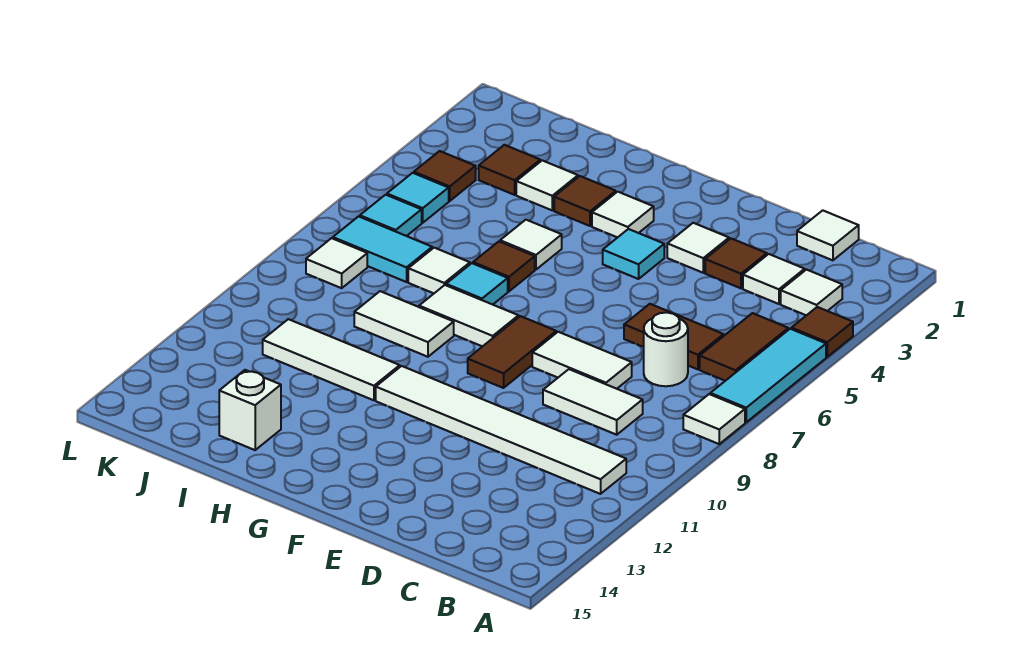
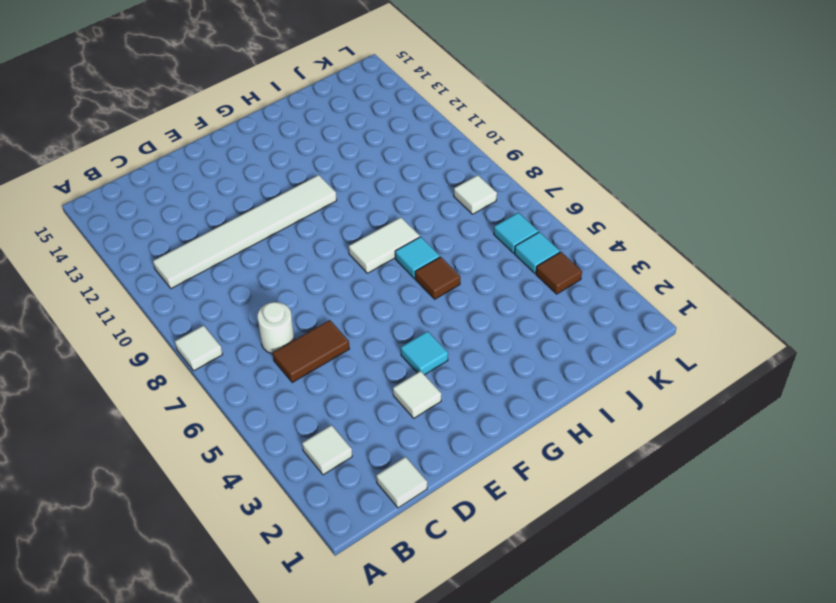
none -> brown 1x1 tile [791,307,853,357]
none -> cyan 1x3 tile [710,329,826,422]
none -> brown 1x2 tile [700,313,788,381]
none -> white 1x1 tile [743,254,805,304]

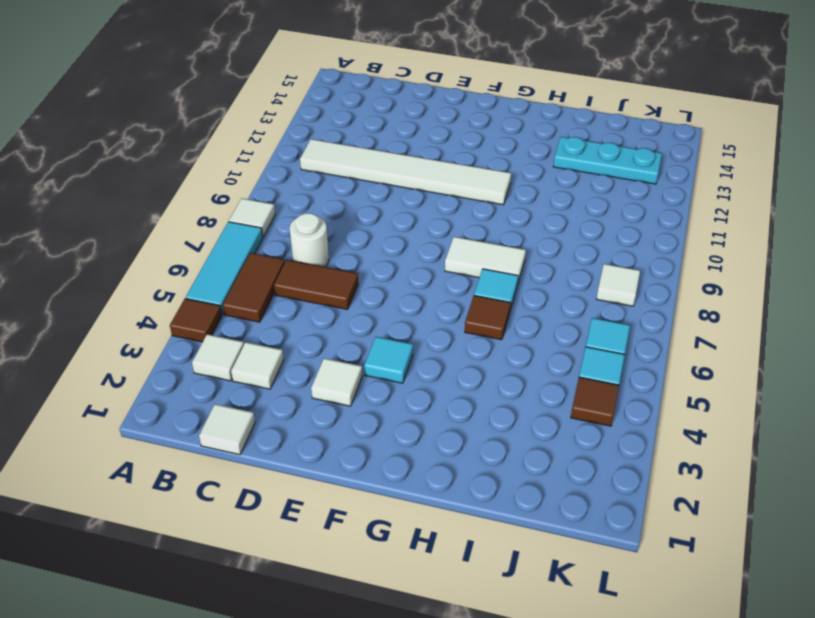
cyan 1x3 plate [553,137,662,184] -> none
none -> white 1x2 tile [543,369,643,435]
none -> brown 1x1 tile [705,239,767,288]
none -> white 1x2 tile [532,332,632,389]
none -> brown 1x2 tile [468,316,556,388]

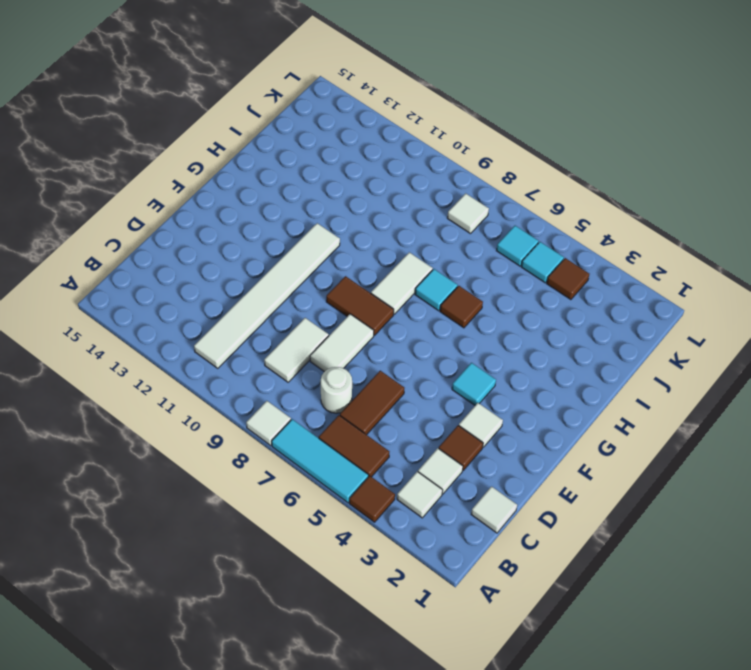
none -> white 1x1 tile [592,192,654,238]
none -> brown 1x1 tile [554,176,616,226]
none -> white 1x1 tile [500,220,562,270]
none -> white 1x2 tile [354,291,454,357]

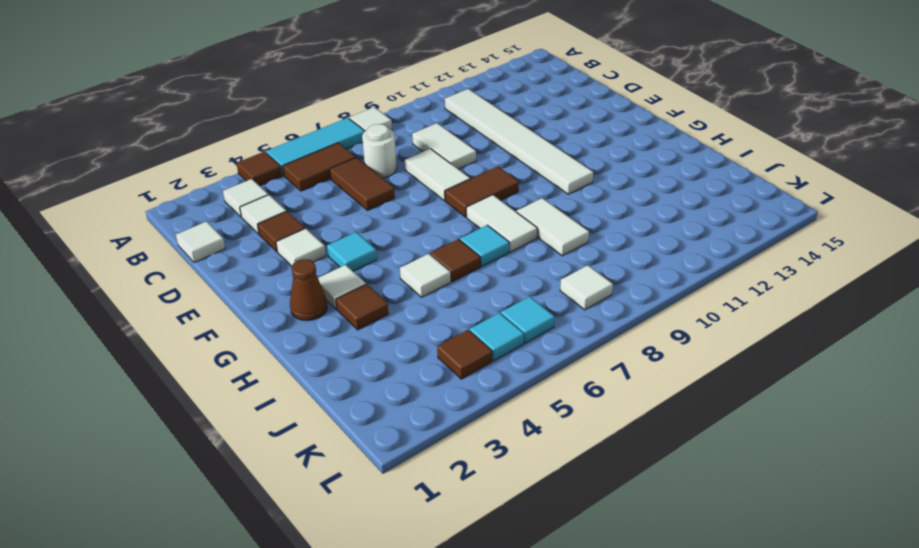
brown 1x1 cone [290,259,327,321] -> none
none -> white 1x3 tile [263,319,400,400]
none -> white 1x1 tile [516,160,578,210]
none -> white 1x1 tile [408,248,470,293]
none -> white 1x1 brick [219,370,281,450]

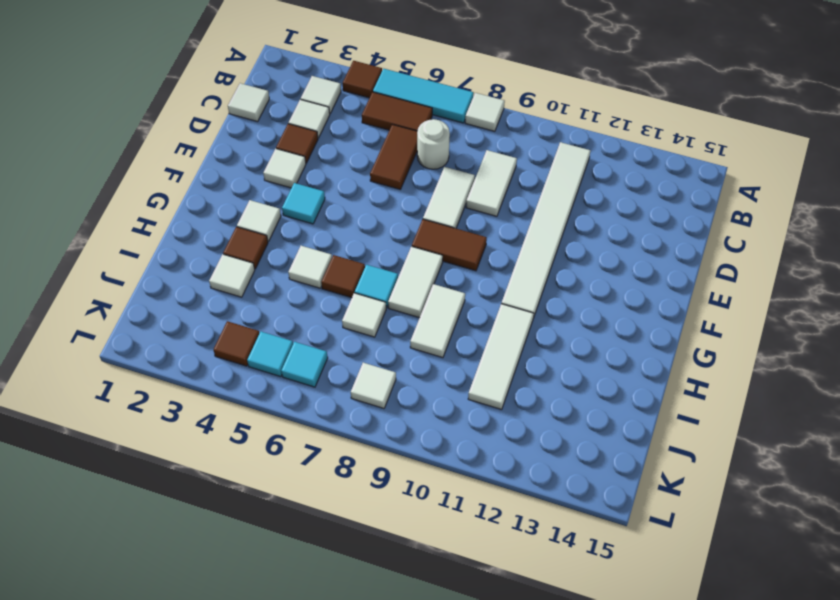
none -> white 1x1 brick [219,370,281,450]
none -> brown 1x1 tile [479,145,540,195]
none -> cyan 1x2 tile [333,216,432,282]

